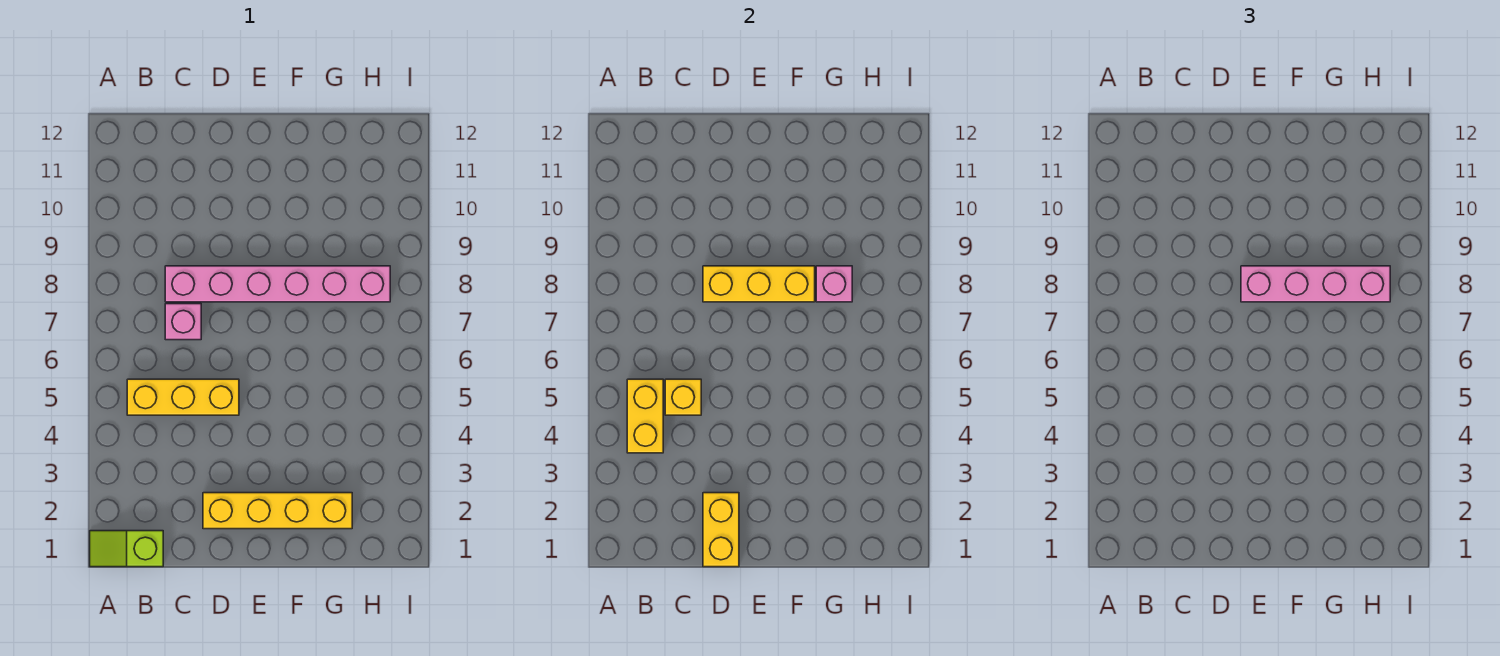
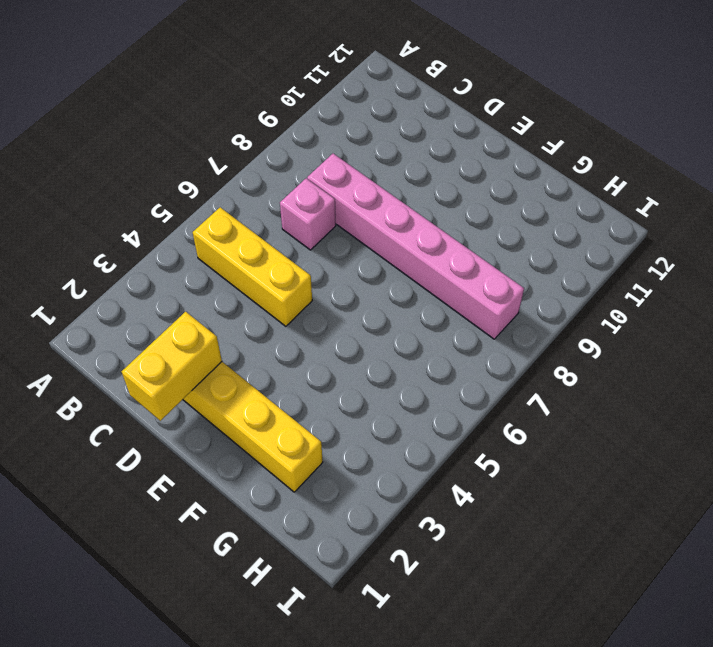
none -> lime 1x2 slope [90,531,163,567]
none -> yellow 1x2 brick [627,379,663,453]

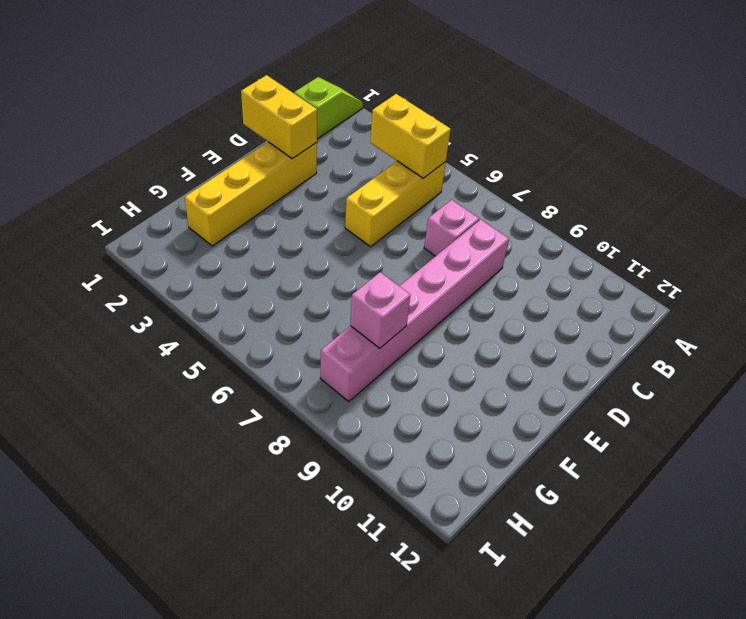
none -> yellow 1x1 brick [665,379,701,415]
none -> yellow 1x3 brick [703,266,815,302]

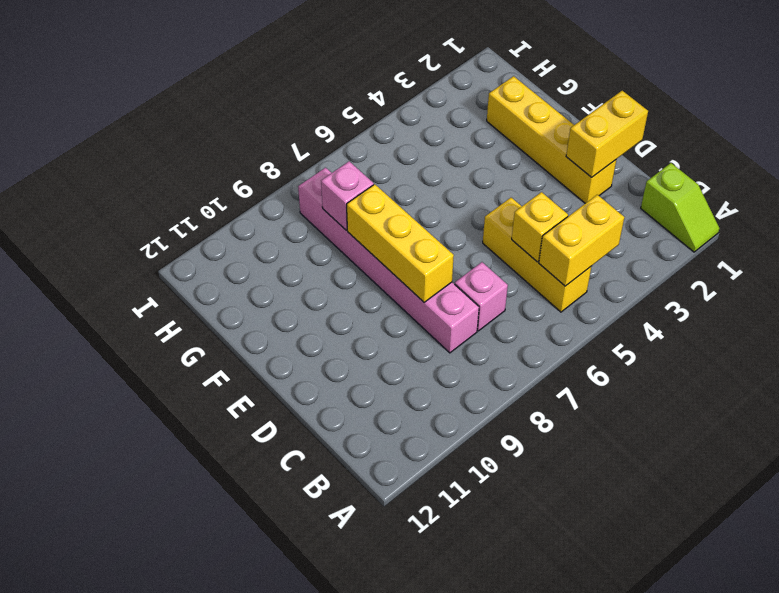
none -> pink 1x4 brick [1241,266,1390,302]

